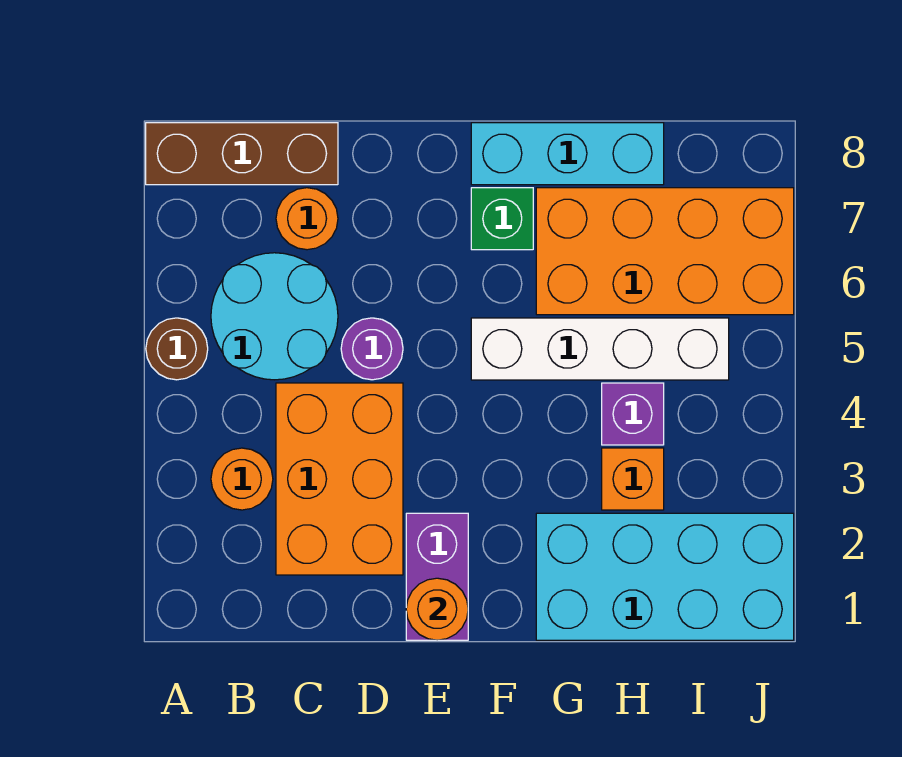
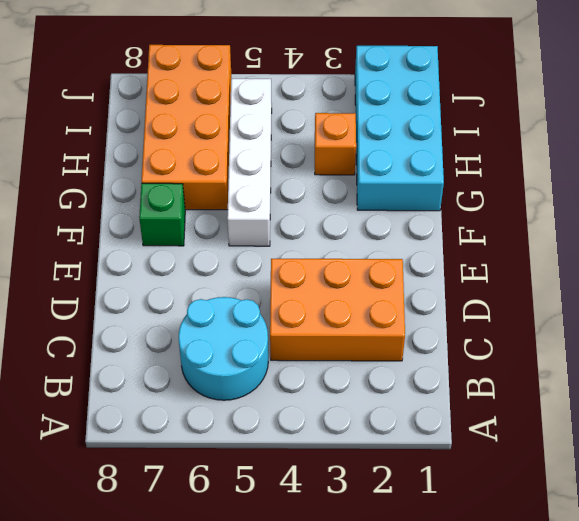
none -> brown 1x1 round brick [146,318,208,380]
none -> brown 1x3 brick [146,123,338,185]
none -> orange 1x1 round brick [211,448,273,510]

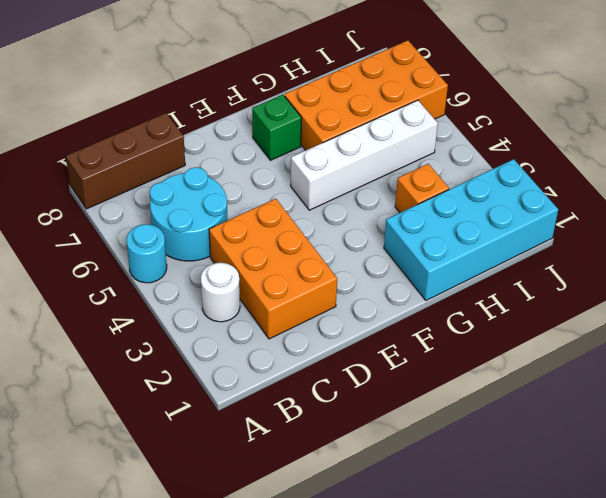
cyan 1x1 round brick [127,224,167,283] -> brown 1x1 round brick [146,318,208,380]
white 1x1 round brick [201,263,240,322] -> orange 1x1 round brick [211,448,273,510]
none -> orange 1x1 round brick [276,188,338,250]
none -> purple 1x1 round brick [341,318,403,380]
none -> purple 1x2 brick [406,513,468,640]

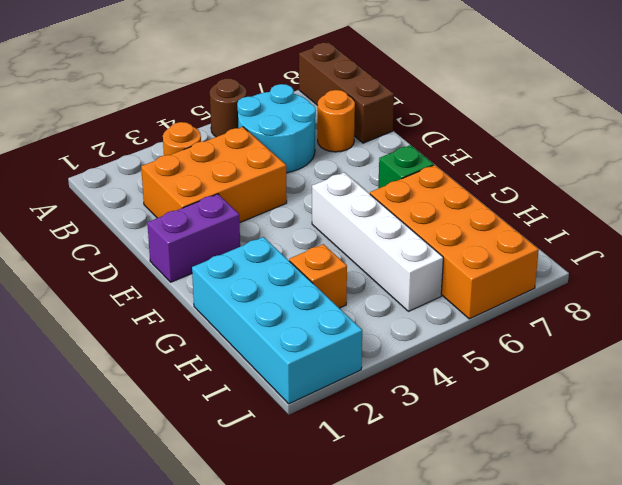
none -> purple 1x1 round brick [341,318,403,380]
none -> cyan 1x3 brick [471,123,664,185]
none -> purple 1x1 brick [602,383,664,445]

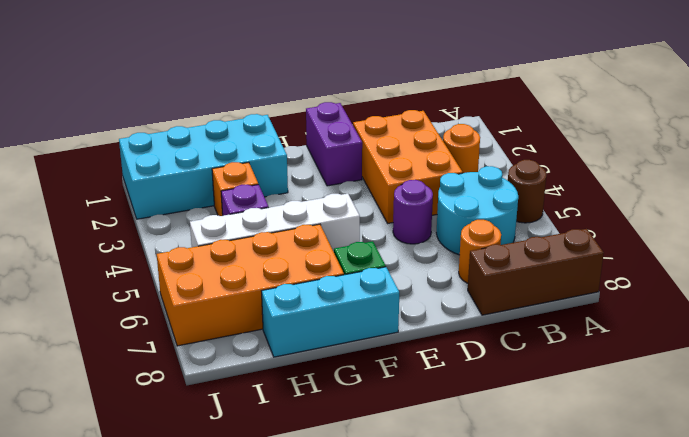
none -> orange 1x1 round brick [406,578,468,640]

